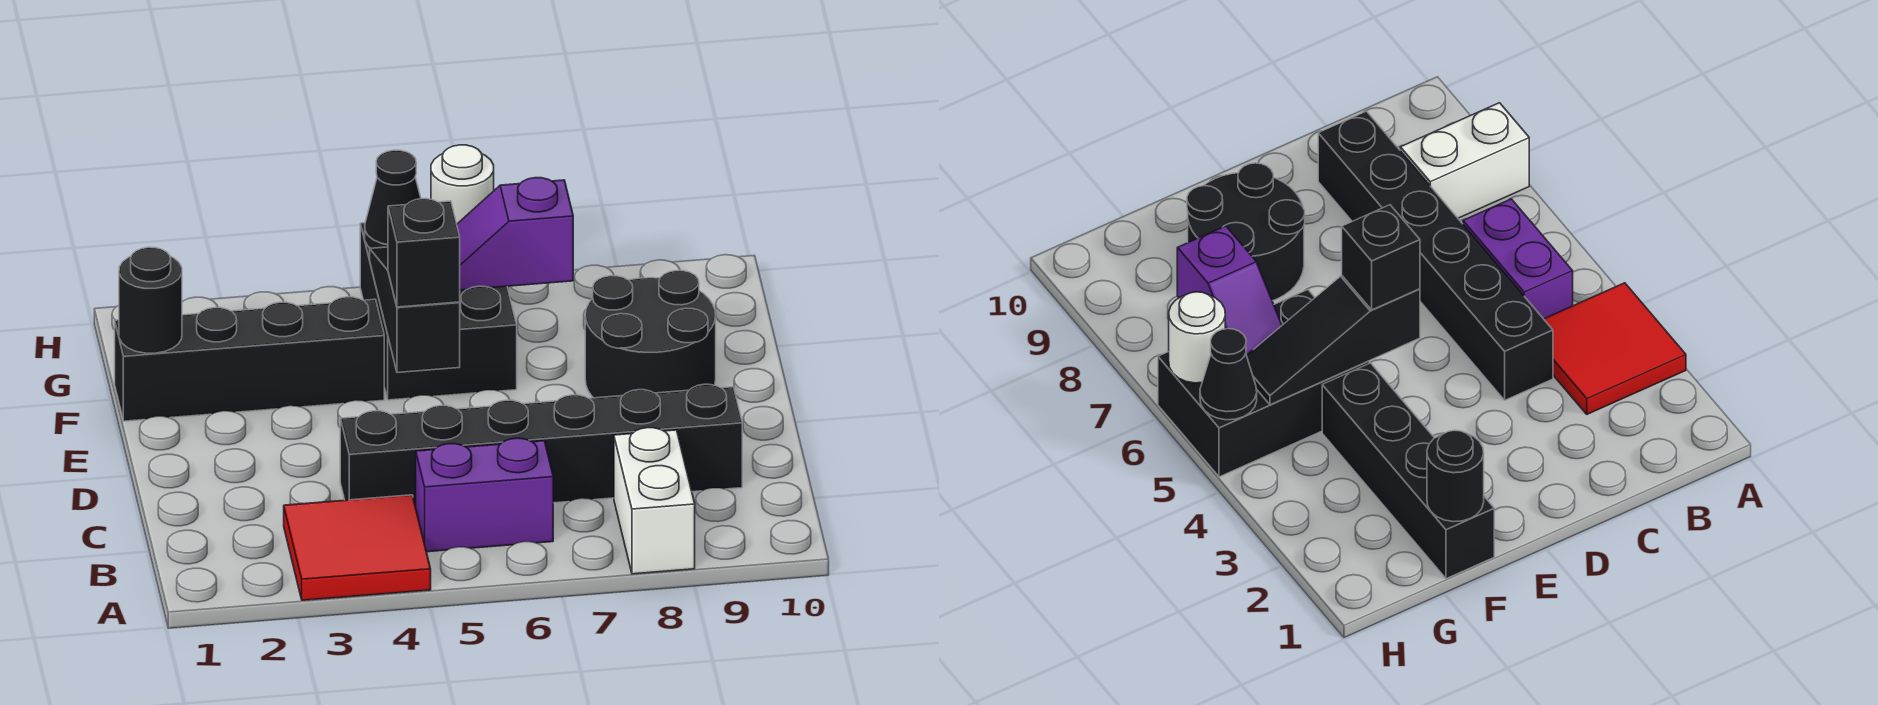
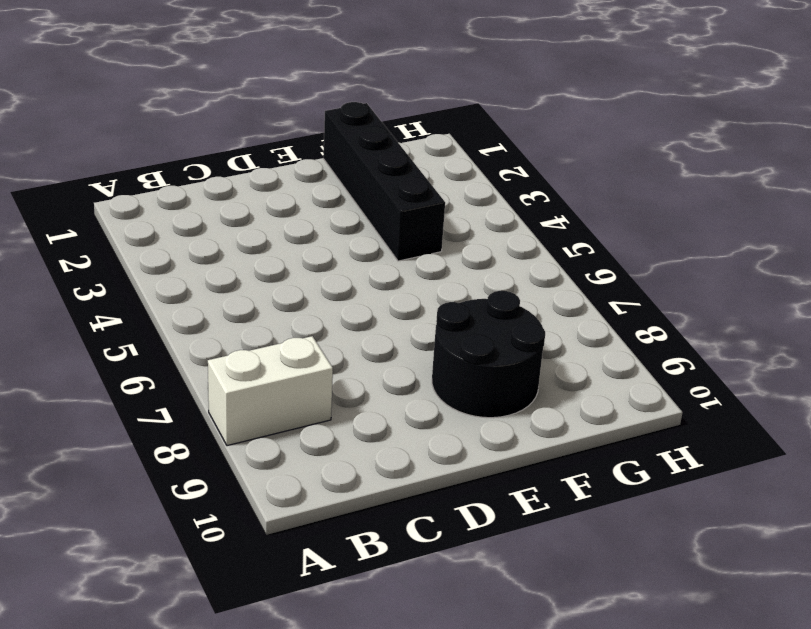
none -> red 2x2 tile [284,495,431,600]
none -> purple 1x2 brick [416,438,553,552]
none -> black 1x6 brick [340,384,742,506]

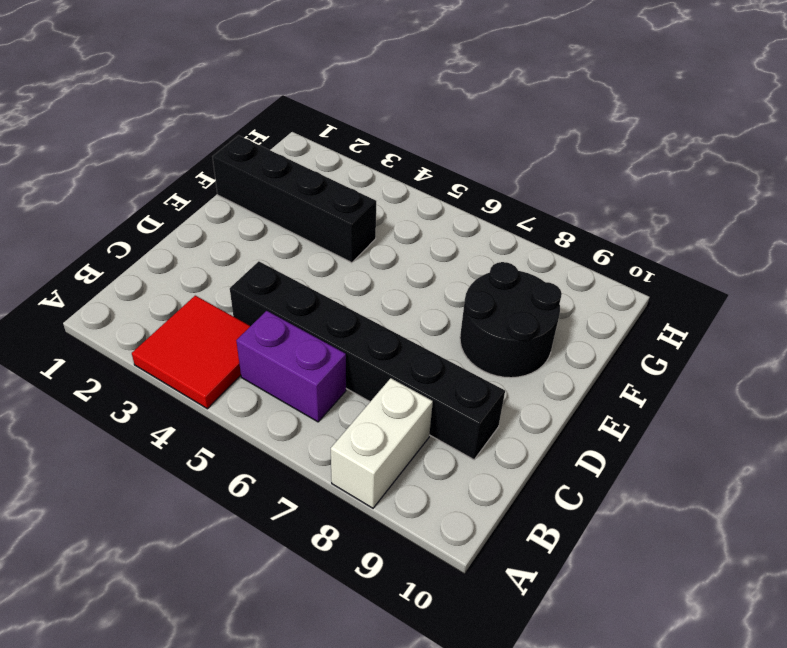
none -> black 2x3 brick [360,223,517,400]
none -> black 1x3 slope [370,247,460,373]
none -> black 1x1 round brick [119,247,182,353]

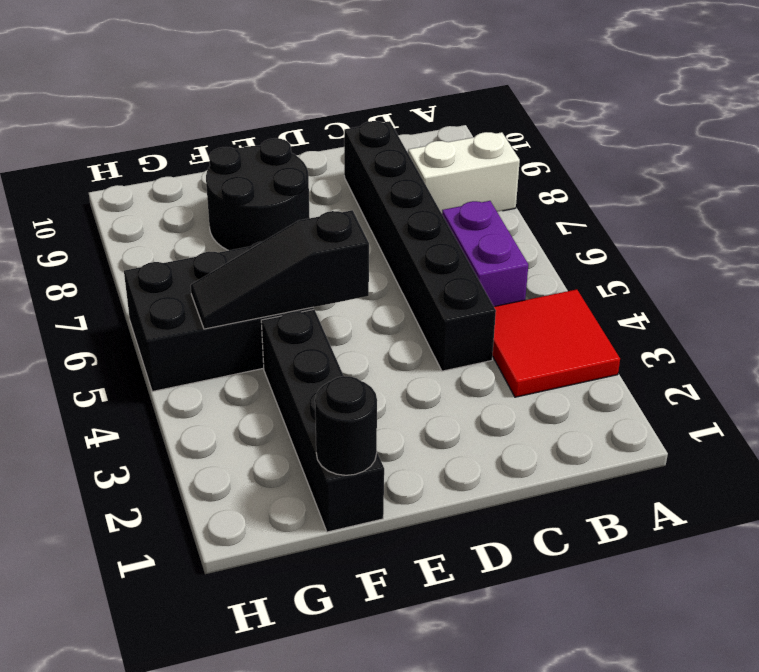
none -> purple 1x2 slope [457,178,573,290]
none -> black 1x1 cone [365,150,421,248]
none -> white 1x1 round brick [431,145,494,224]

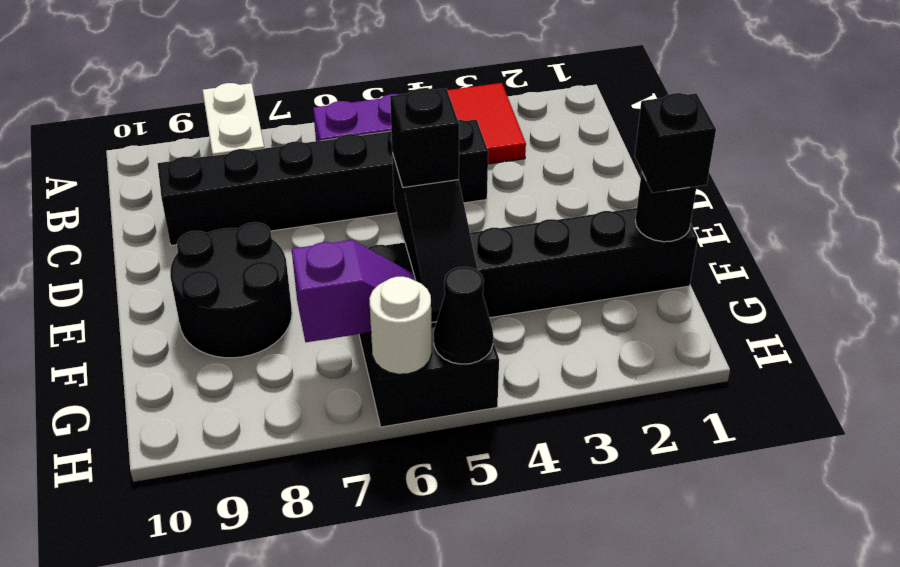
black 1x1 brick [635,93,716,193] -> none

